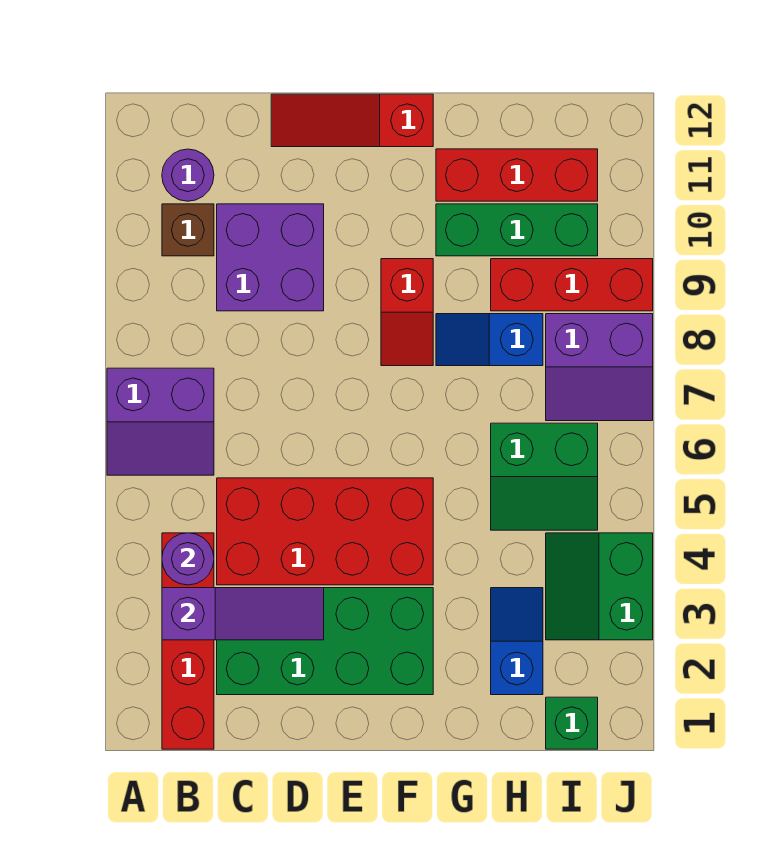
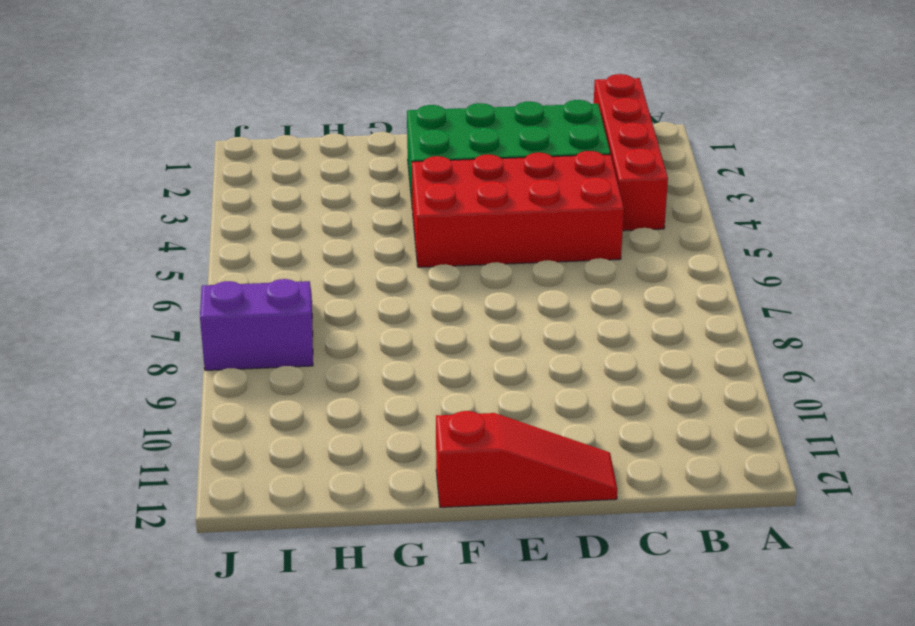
none -> purple 2x2 slope [107,368,214,475]
none -> brown 1x1 brick [162,204,214,256]
none -> purple 1x1 round brick [162,149,214,201]

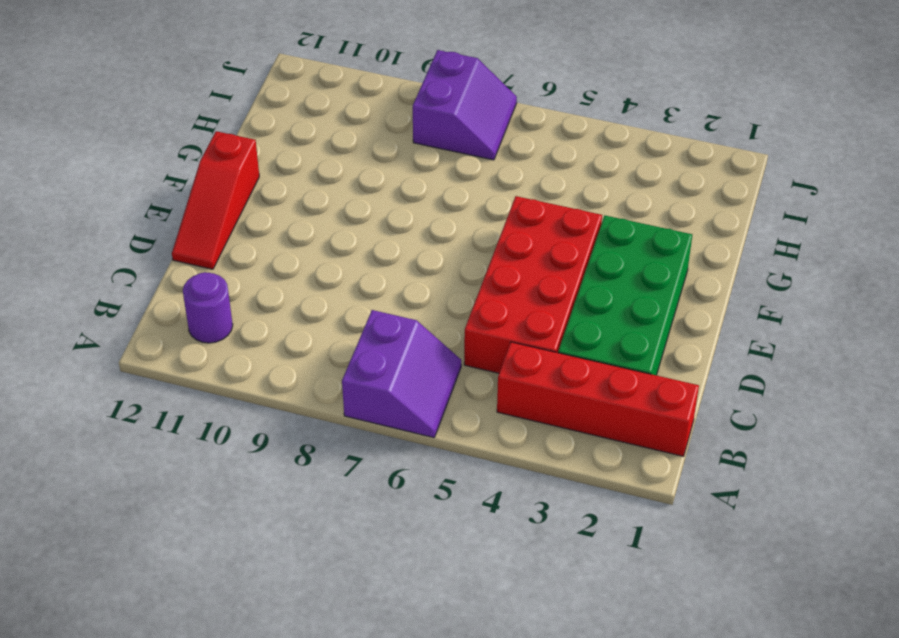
none -> brown 1x1 brick [162,204,214,256]
none -> purple 2x2 brick [217,204,324,311]
none -> red 1x2 slope [381,259,433,366]

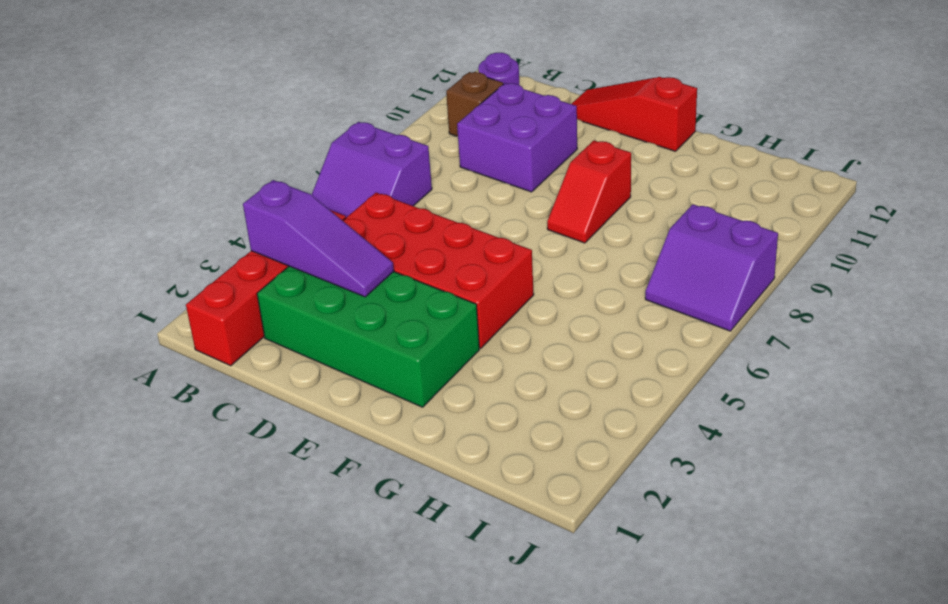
none -> blue 1x2 slope [436,314,543,366]
none -> green 1x3 brick [436,204,598,256]
none -> red 1x3 brick [436,149,598,201]

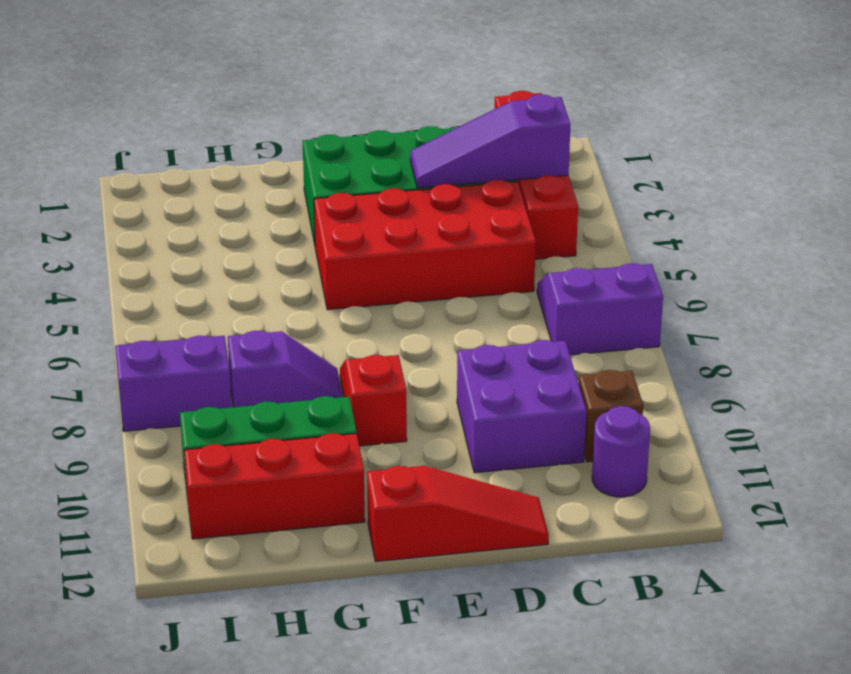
purple 1x2 slope [228,330,343,407] -> blue 1x2 slope [436,314,543,366]
none -> blue 1x2 slope [491,588,543,695]
none -> green 2x2 slope [491,423,598,530]
none -> red 1x3 brick [491,259,653,311]

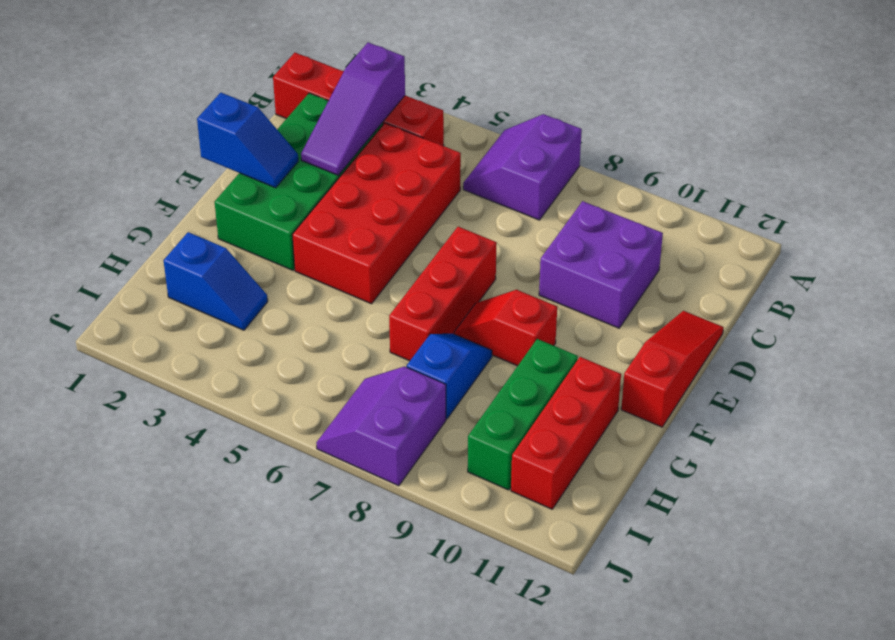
blue 1x2 slope [197,93,298,188] -> none
red 1x3 brick [389,227,497,361] -> red 1x3 brick moved to [491,259,653,311]
none -> brown 1x1 brick [162,204,214,256]
none -> purple 1x1 round brick [162,149,214,201]
none -> green 2x2 slope [491,423,598,530]

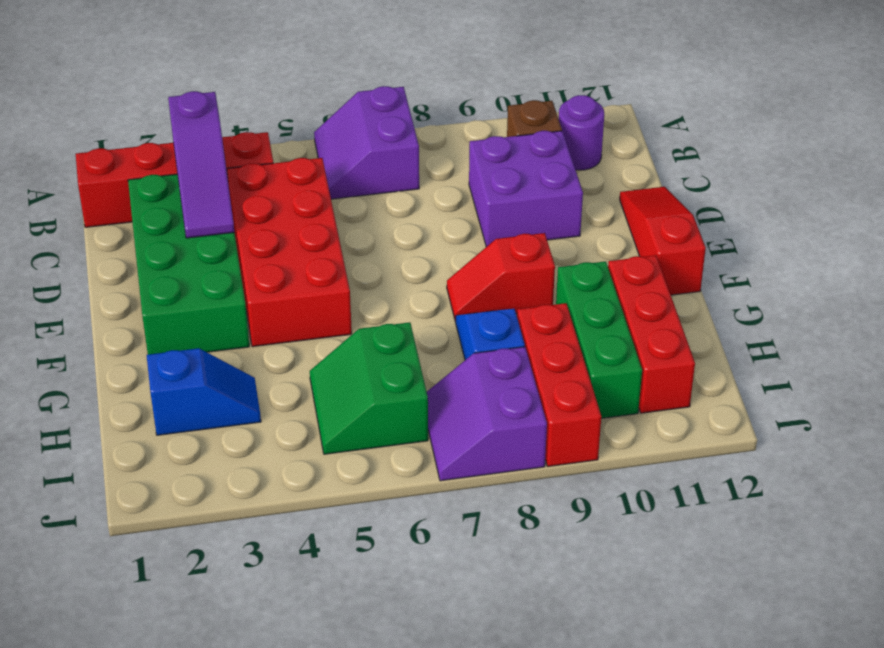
none -> green 1x1 brick [546,697,598,749]
none -> green 2x2 slope [546,533,653,640]
none -> purple 1x1 round brick [162,533,214,585]

